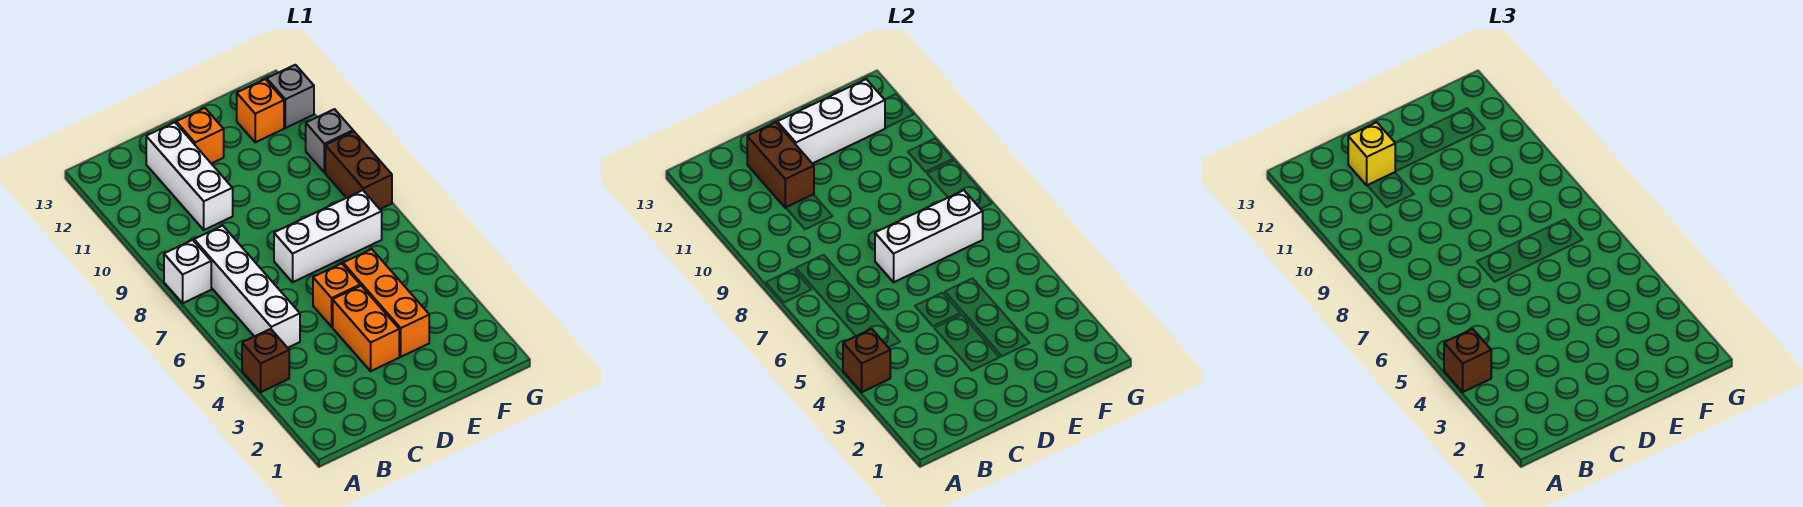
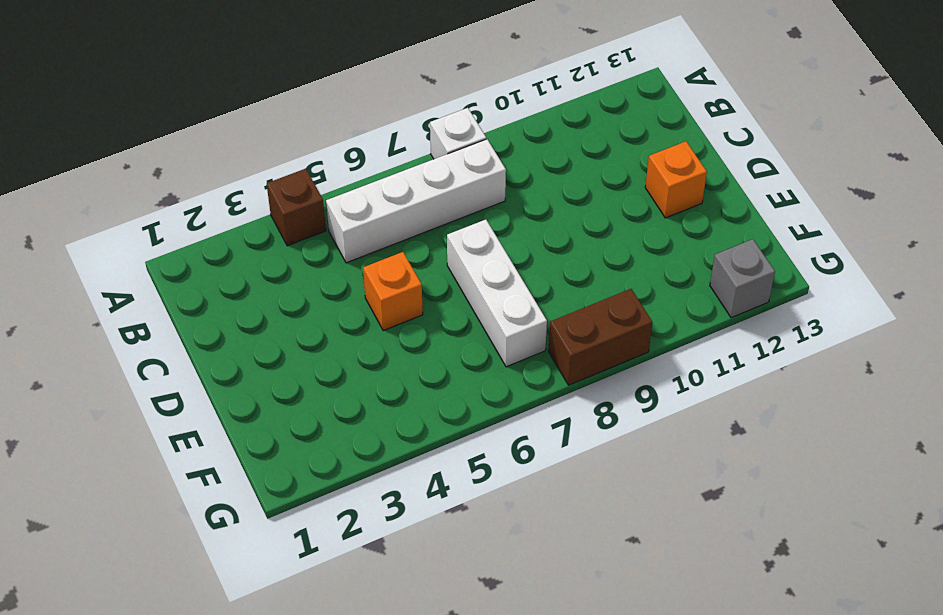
none -> white 1x3 brick [146,122,233,230]
none -> orange 1x2 brick [333,286,399,371]
none -> orange 1x3 brick [343,249,429,357]

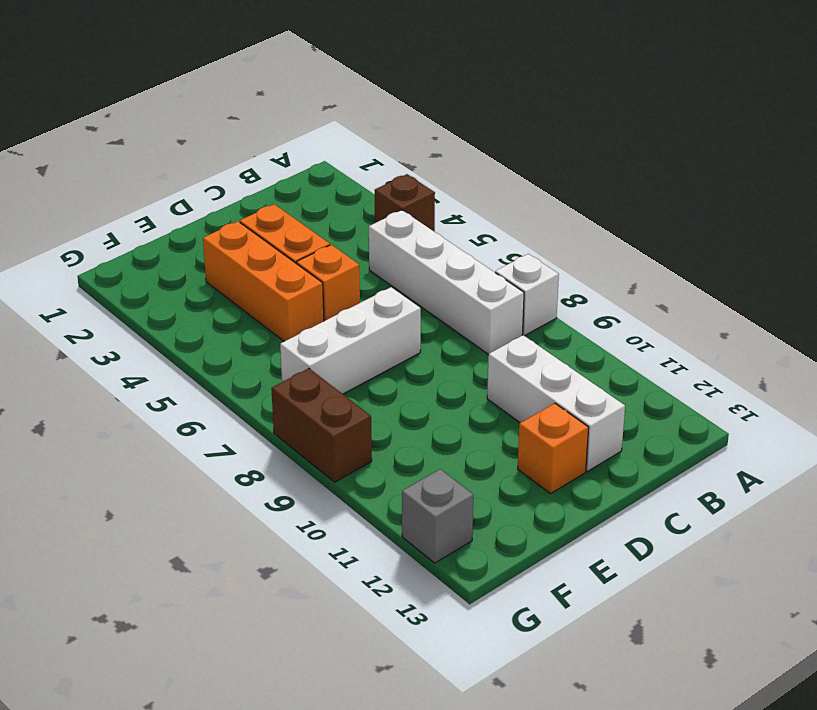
none -> orange 1x1 brick [237,79,284,142]
none -> grey 1x1 brick [306,109,353,173]
none -> brown 1x1 brick [843,329,890,392]

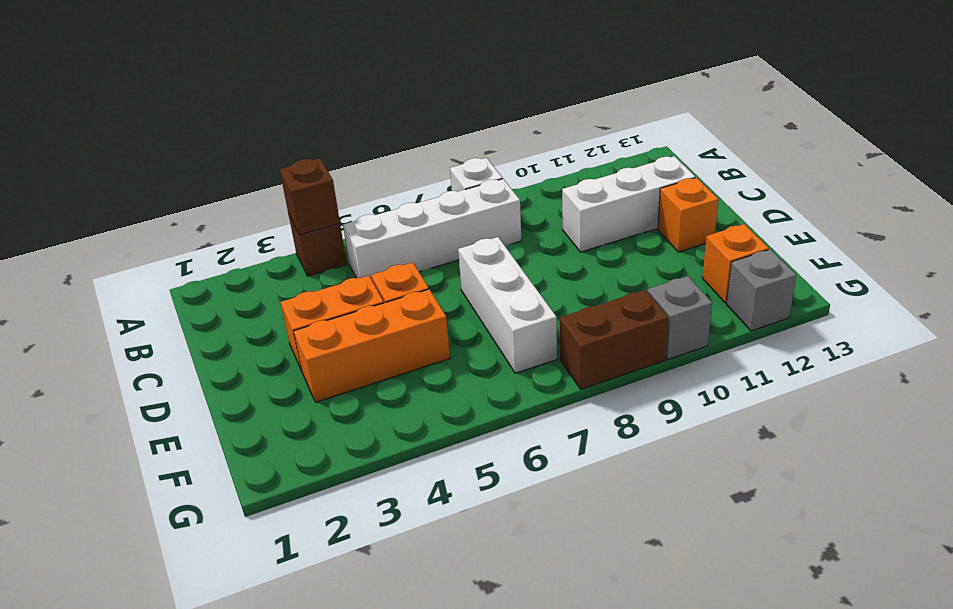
none -> brown 1x2 brick [747,122,814,208]
none -> white 1x3 brick [875,190,983,282]
none -> white 1x3 brick [777,79,885,164]

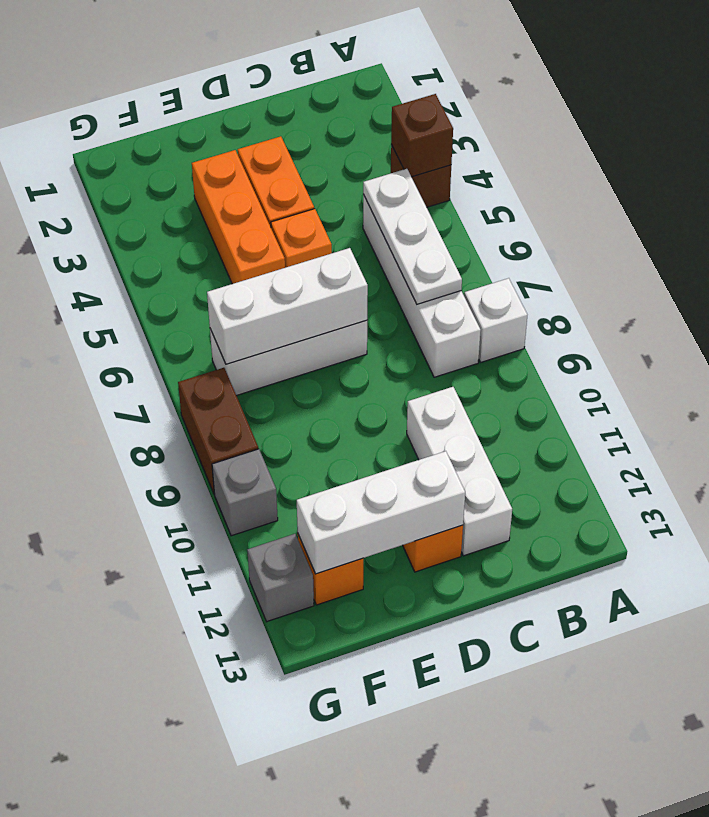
white 1x3 plate [363,169,462,304] -> none
none -> brown 1x2 brick [747,122,814,208]
none -> brown 1x1 brick [1444,329,1491,392]
none -> yellow 1x1 brick [1348,122,1395,185]

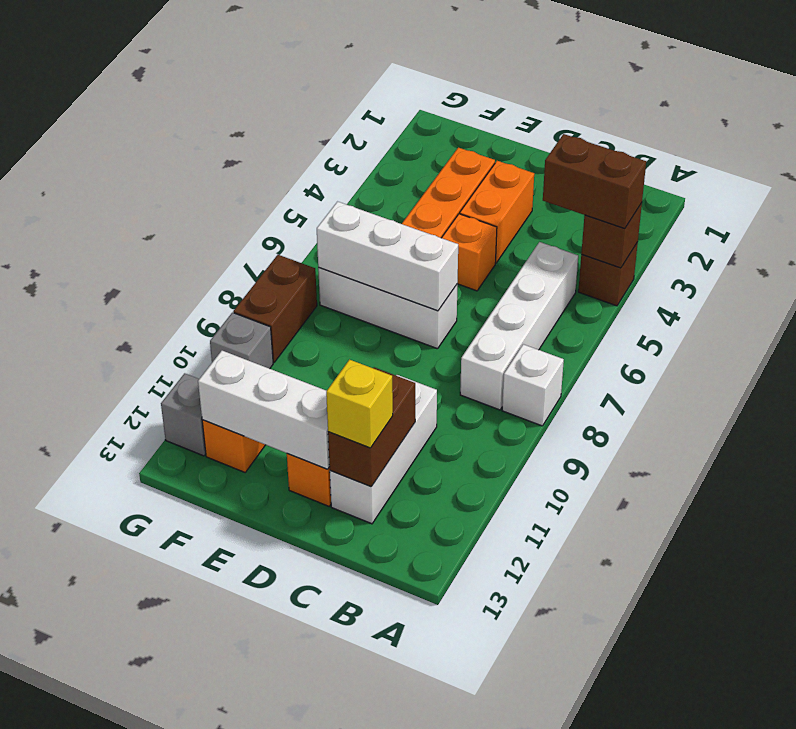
brown 1x2 brick [543,134,646,229] -> brown 1x1 brick [1444,329,1491,392]

